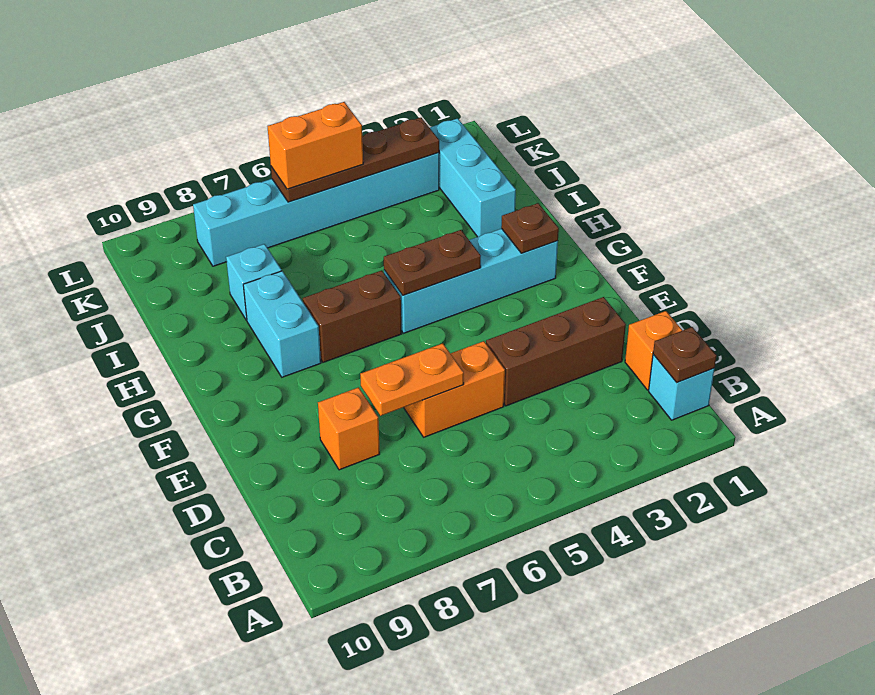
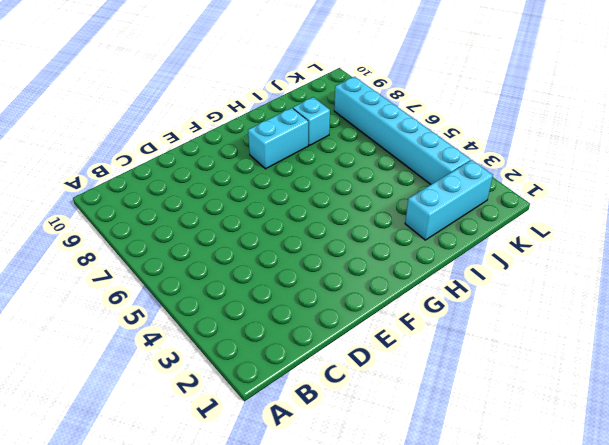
none -> cyan 1x1 brick [649,354,714,420]
none -> orange 1x1 brick [625,311,682,390]
none -> brown 1x3 brick [486,297,626,406]

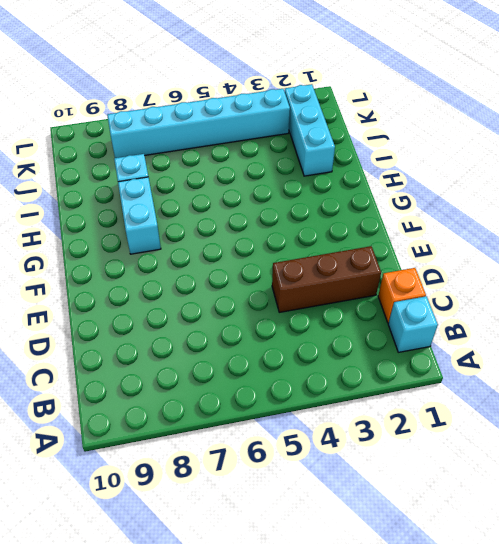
none -> orange 1x2 brick [404,341,505,437]
none -> orange 1x1 brick [318,387,380,470]
none -> cyan 1x4 brick [384,229,558,333]

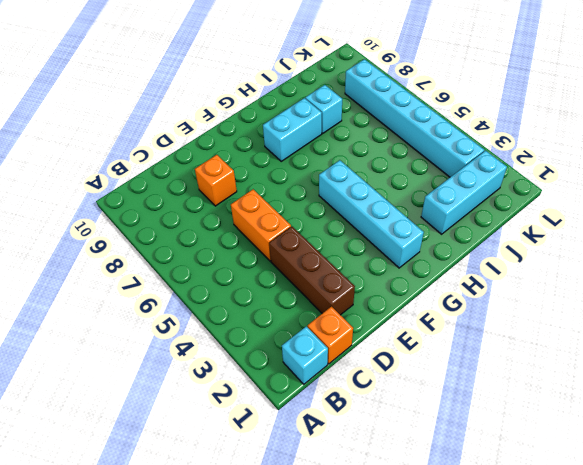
none -> brown 1x2 brick [303,270,401,362]
none -> brown 1x1 plate [653,327,716,383]
none -> orange 1x2 plate [360,343,464,416]

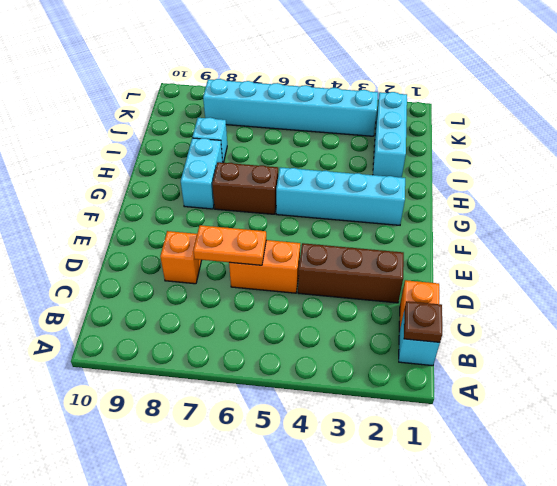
none -> brown 1x1 plate [501,203,559,253]
none -> brown 1x2 plate [384,230,481,295]
none -> brown 1x4 plate [271,118,439,202]

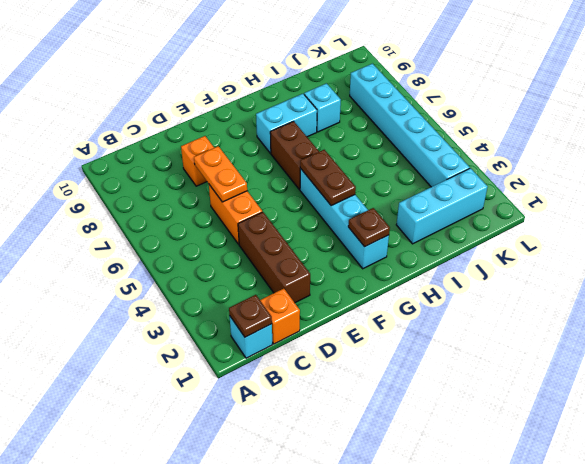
none -> brown 1x4 plate [271,118,439,202]
none -> orange 1x2 brick [268,102,363,189]

